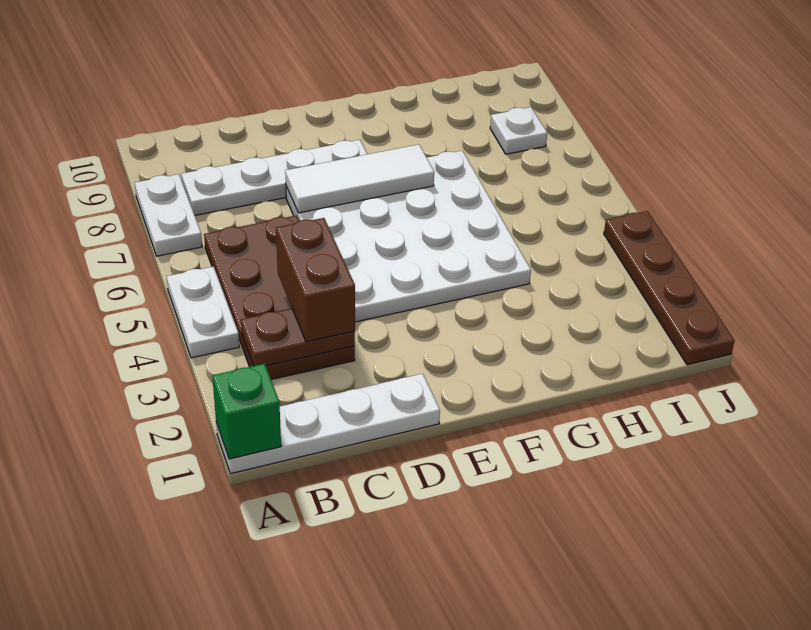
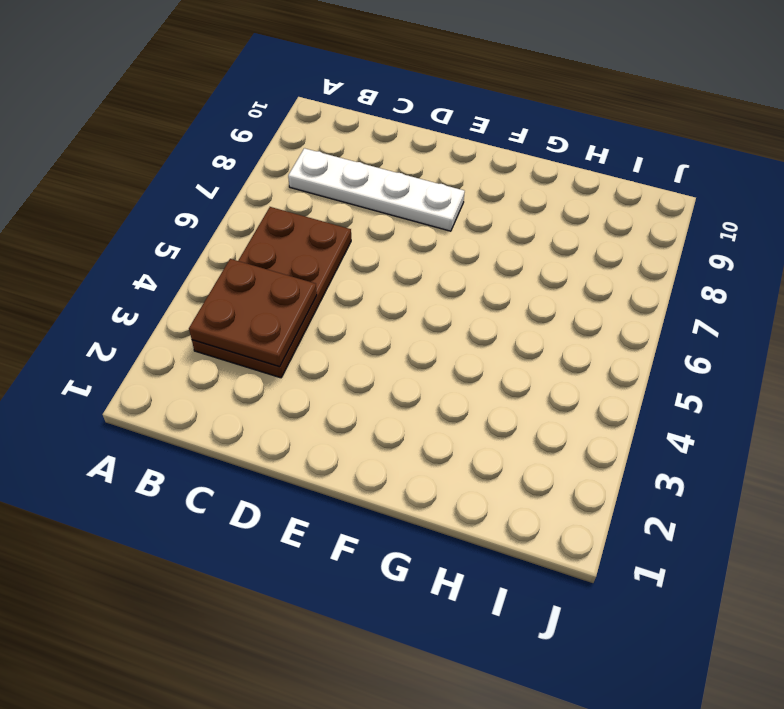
brown 2x2 plate [189,259,317,367] -> brown 1x2 plate [241,308,355,366]
none -> white 1x4 plate [216,374,440,474]
none -> white 1x2 plate [167,267,239,358]
none -> white 1x2 plate [135,174,202,256]

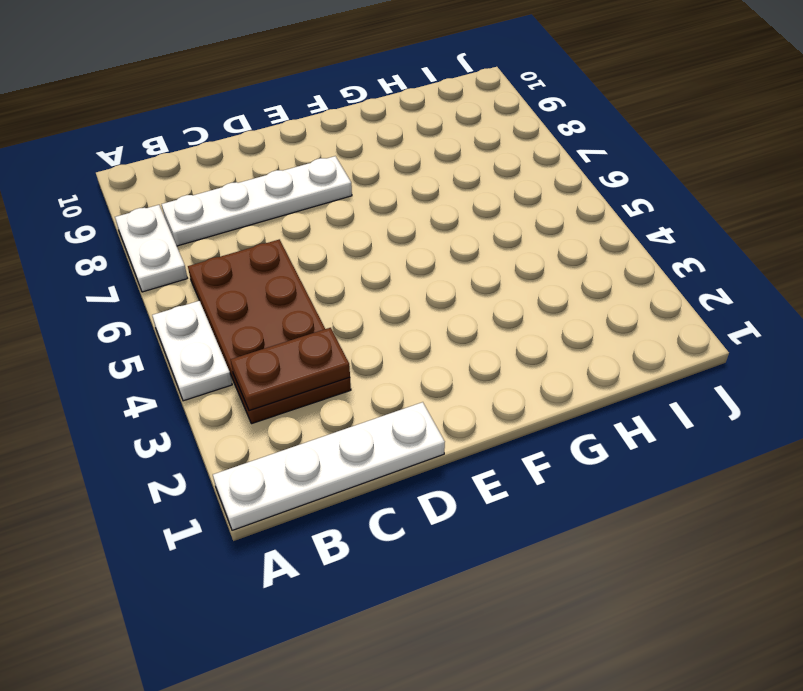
none -> white 4x4 plate [286,151,531,322]
none -> white 1x1 plate [490,107,547,154]
none -> brown 1x4 plate [604,211,735,365]

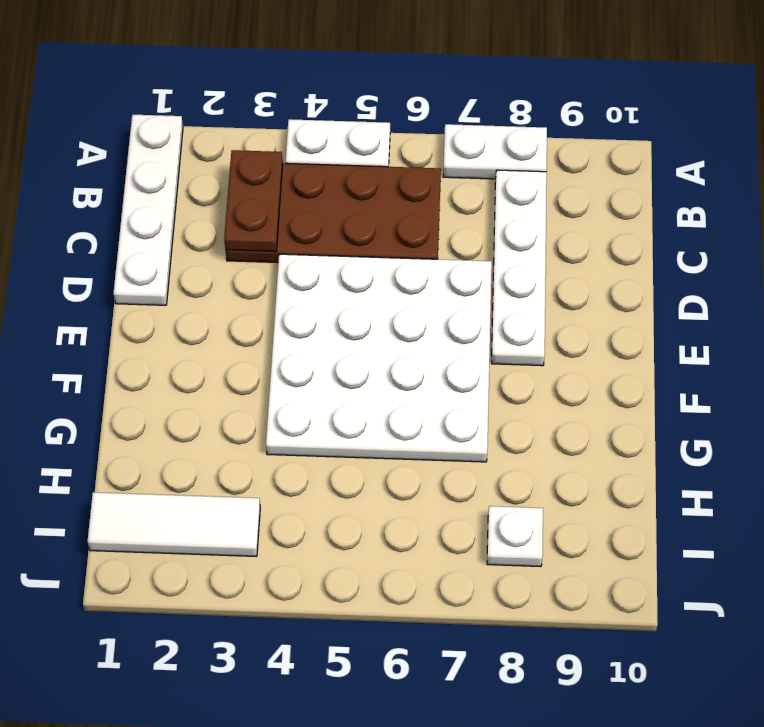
white 1x3 tile [88,492,260,556] -> white 1x3 tile turned to [285,145,434,213]
none -> brown 1x4 plate [604,211,735,365]
none -> green 1x1 brick [212,364,281,459]
none -> brown 1x2 brick [276,218,355,342]

